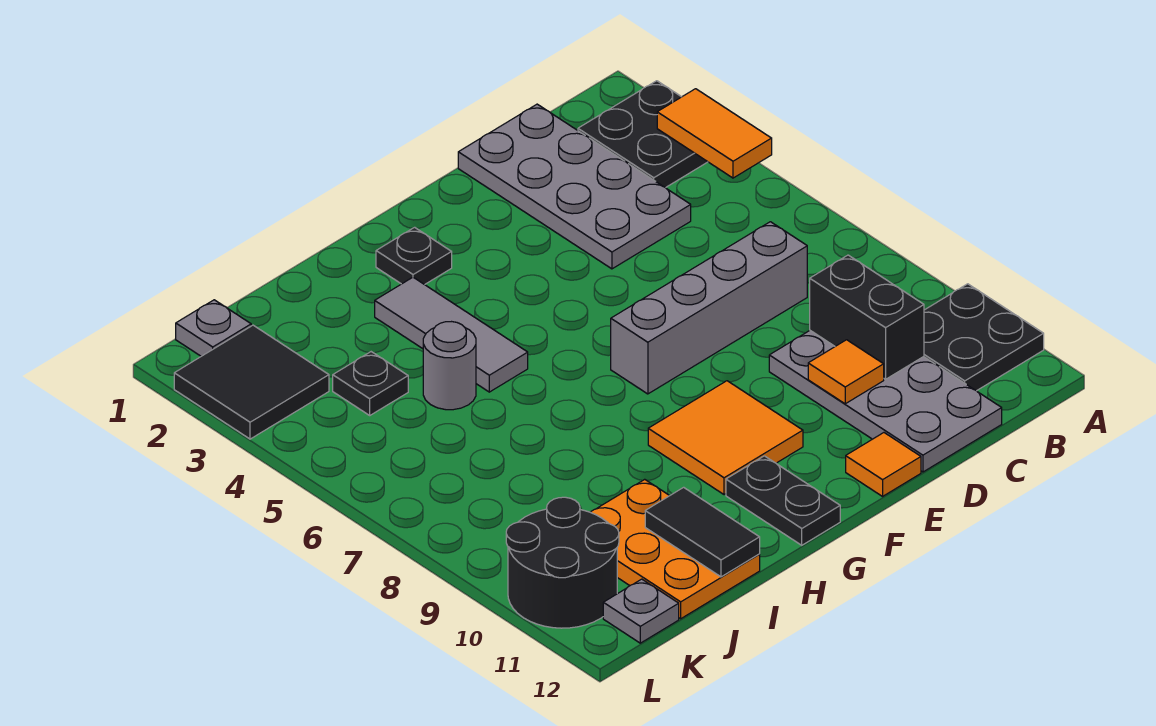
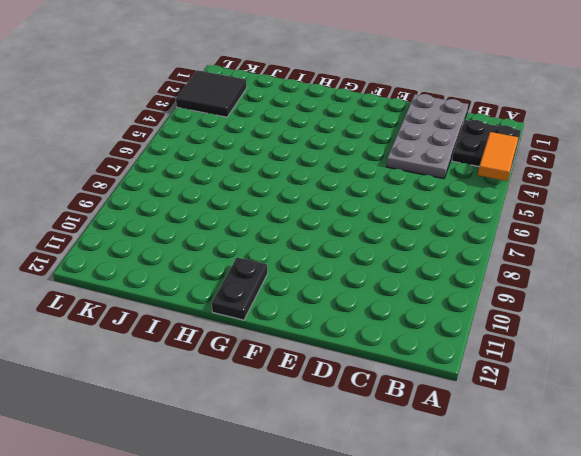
none -> black 2x2 plate [924,284,1044,391]
none -> grey 1x4 brick [611,222,807,394]
none -> grey 2x4 plate [769,331,1002,472]

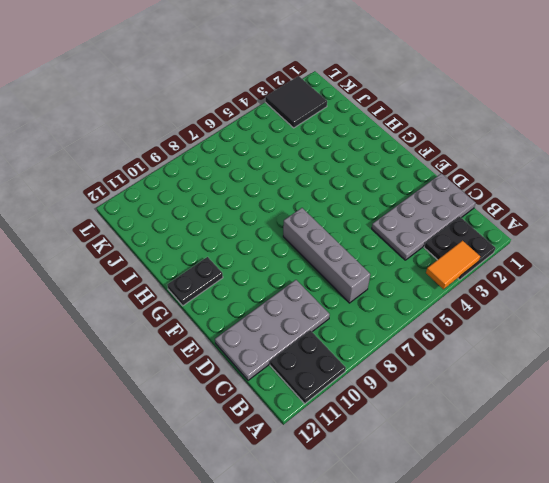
none -> orange 1x1 tile [846,433,921,496]
none -> orange 2x2 tile [648,381,803,495]
none -> black 1x1 plate [376,227,452,285]

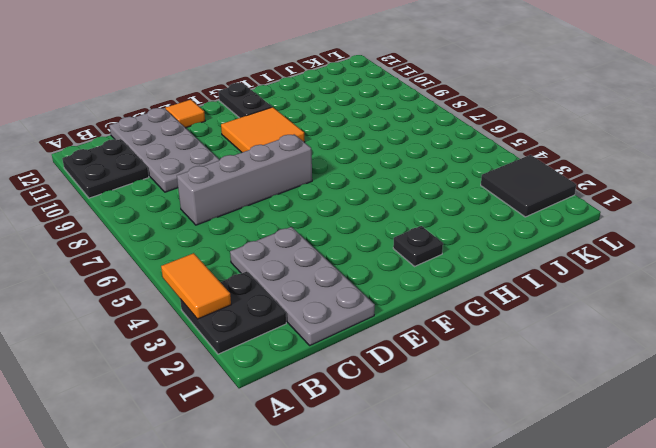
none -> grey 1x3 tile [375,277,528,392]
none -> grey 1x1 round brick [423,322,476,410]
none -> orange 2x3 plate [590,479,760,619]

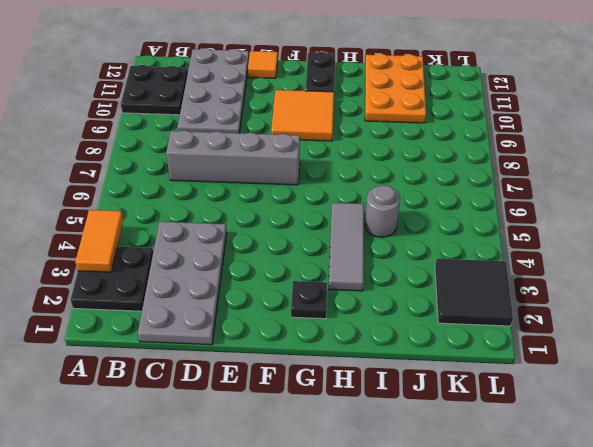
none -> black 1x1 plate [333,352,408,415]
none -> grey 1x1 plate [176,300,251,356]
none -> black 2x2 round brick [506,497,619,628]

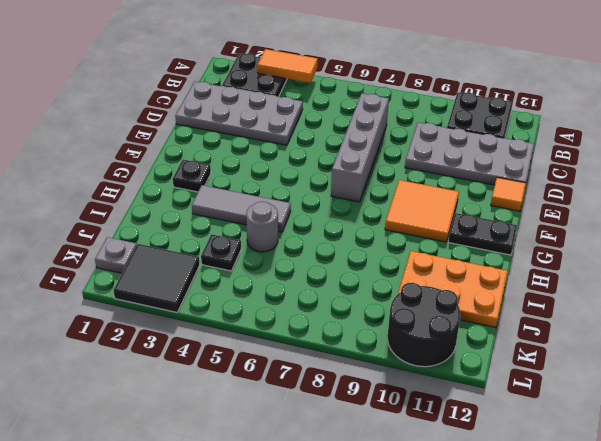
none -> grey 1x1 plate [603,579,679,643]
none -> black 1x2 brick [810,255,924,379]
none -> orange 1x1 tile [808,340,884,404]

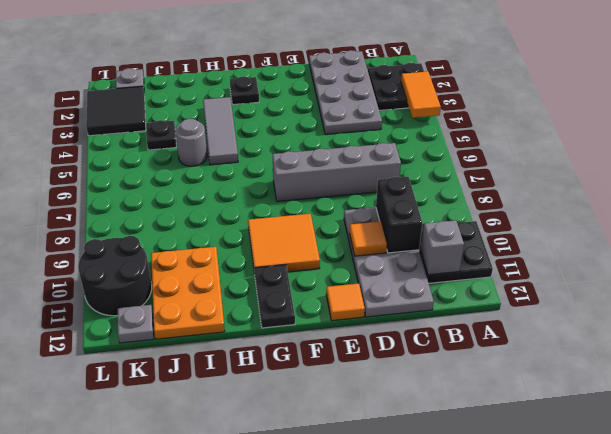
grey 1x1 brick [421,220,464,275] -> none
none -> black 1x2 tile [645,487,760,577]

